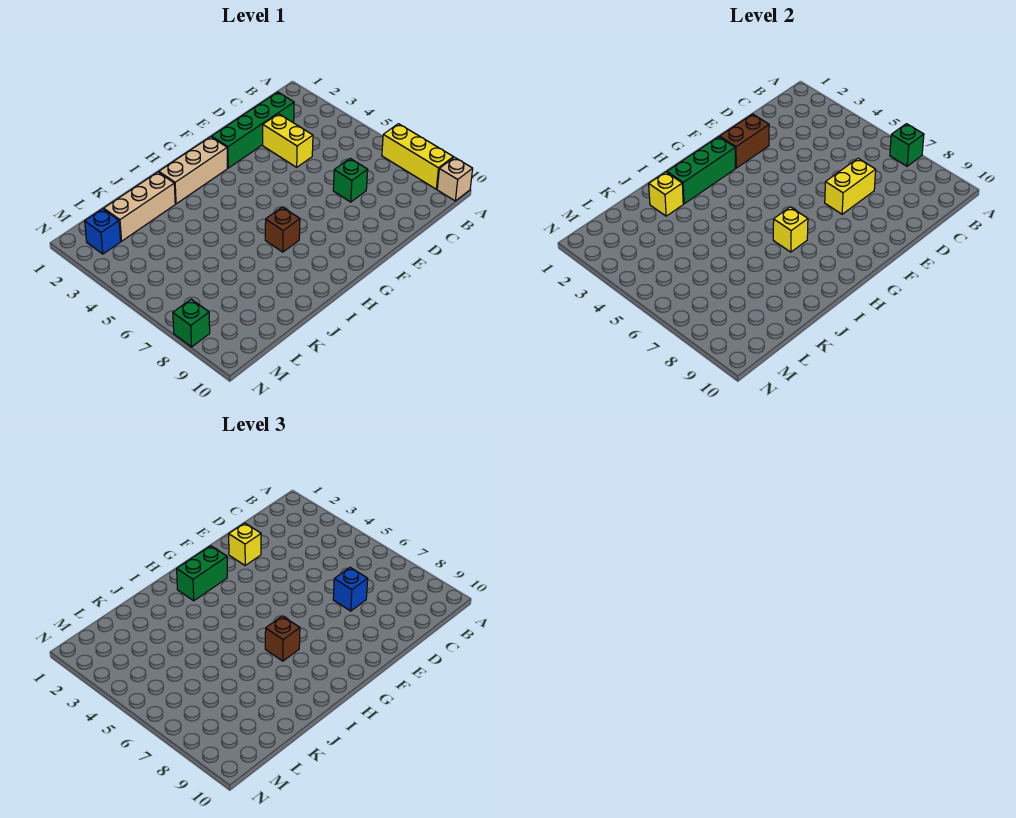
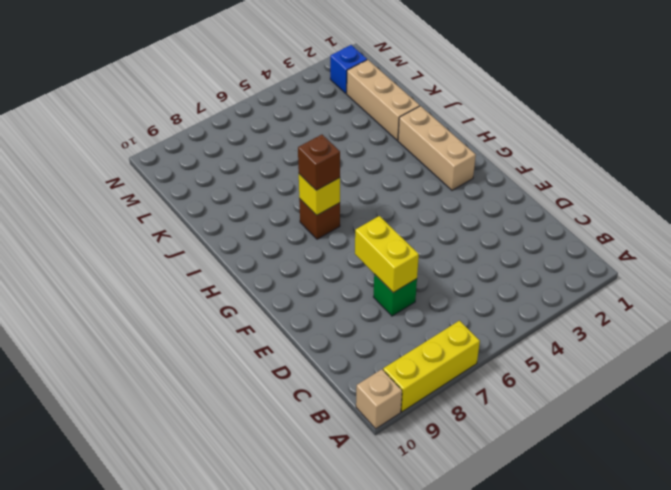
none -> green 1x4 brick [212,92,294,168]
none -> yellow 1x2 brick [263,114,313,167]
none -> green 1x1 brick [173,299,210,347]

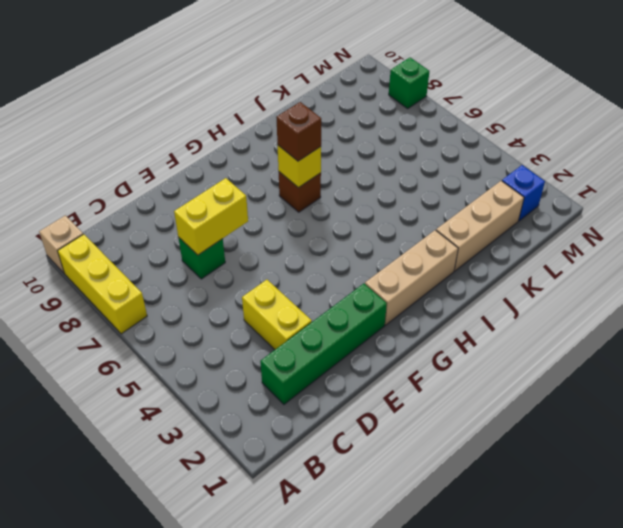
none -> green 1x1 brick [890,124,924,166]
none -> brown 1x2 brick [720,114,769,168]
none -> green 1x3 brick [667,137,735,204]

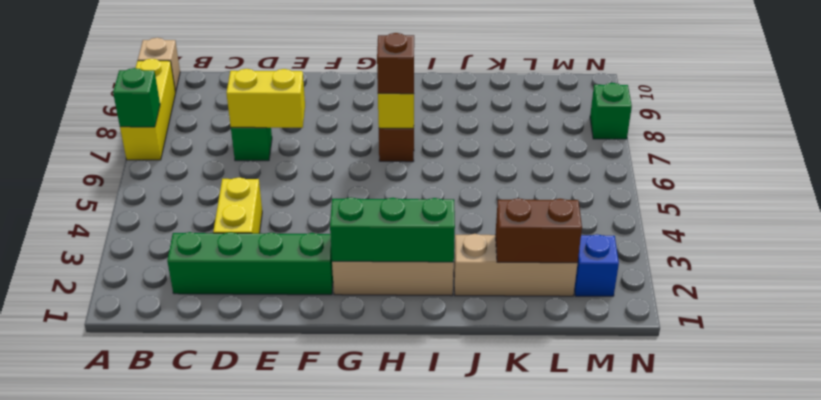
brown 1x2 brick [495,198,582,263] -> brown 1x2 brick moved to [720,114,769,168]
none -> yellow 1x1 brick [649,172,683,216]
none -> blue 1x1 brick [333,567,368,611]
none -> yellow 1x1 brick [229,523,261,565]

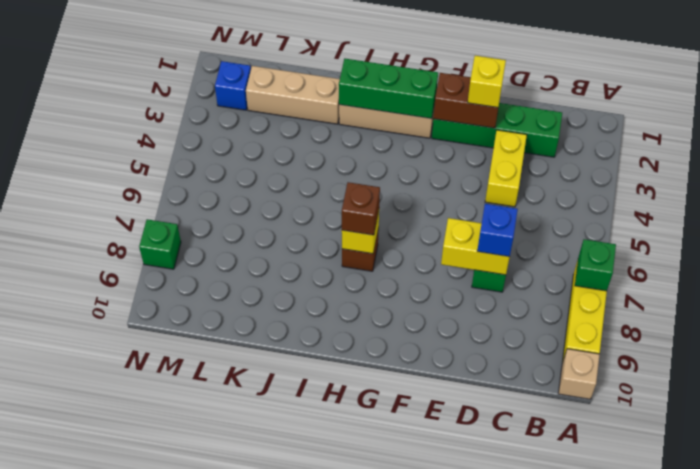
none -> yellow 1x1 brick [649,172,683,216]
none -> green 1x2 brick [177,546,227,601]

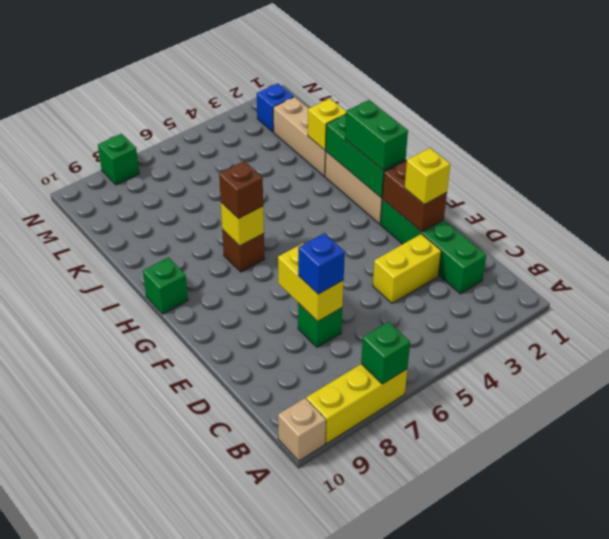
green 1x1 brick [143,257,188,314] -> none

